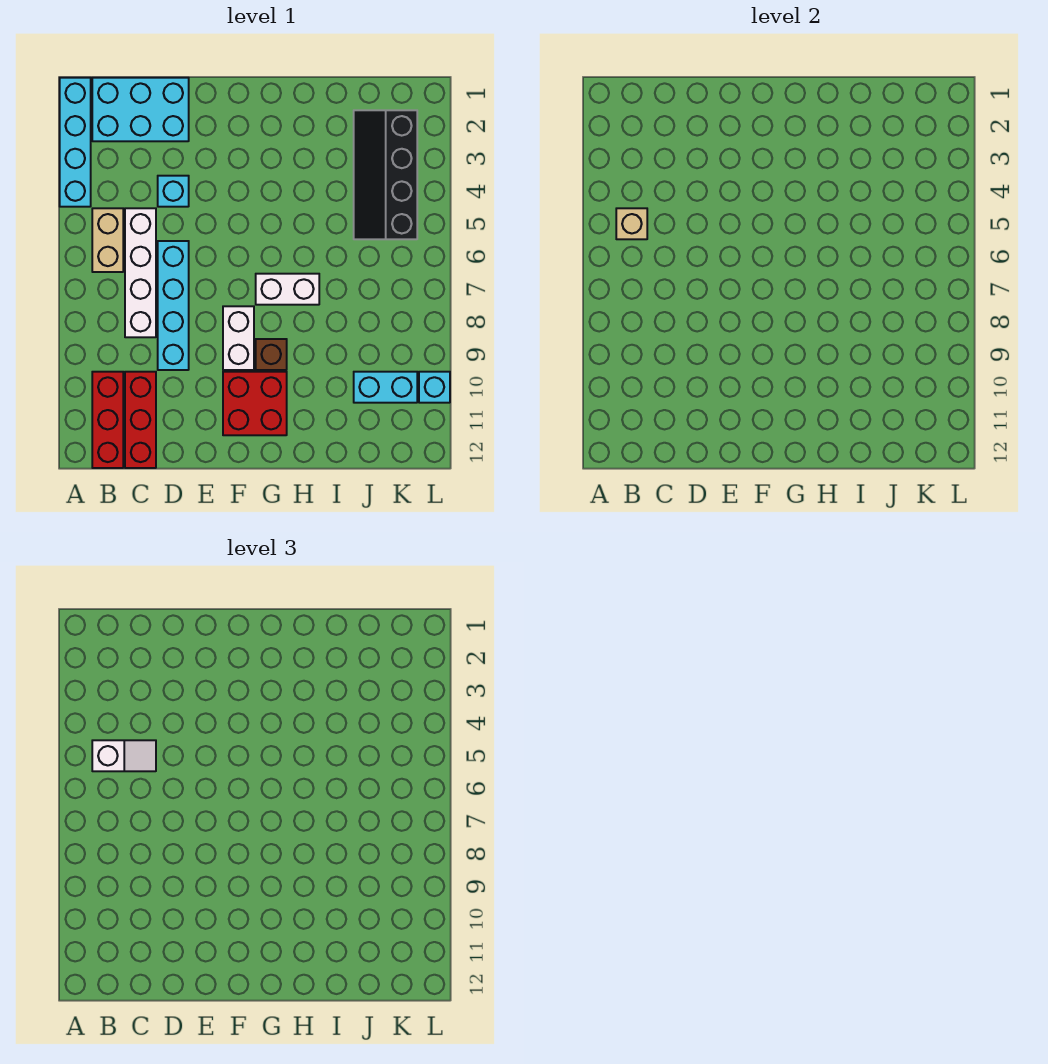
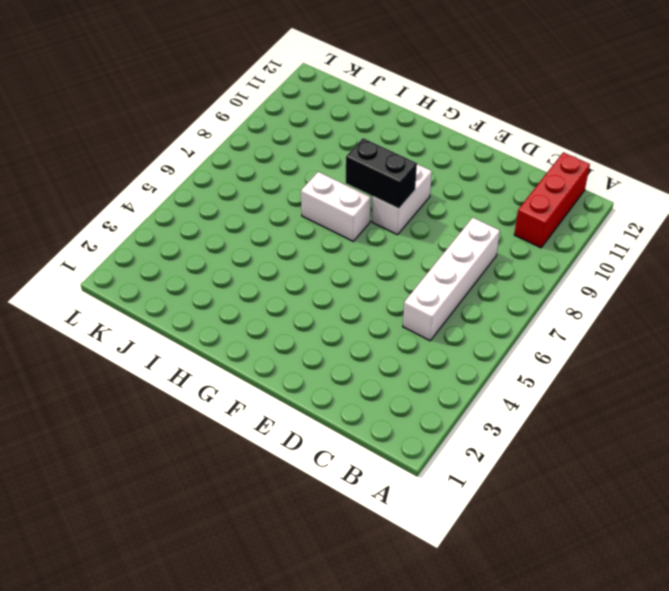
black 1x2 brick [346,138,417,209] -> none
none -> cyan 1x4 brick [60,78,91,207]
none -> cyan 2x3 brick [92,78,189,141]
none -> tan 1x2 brick [92,208,123,272]

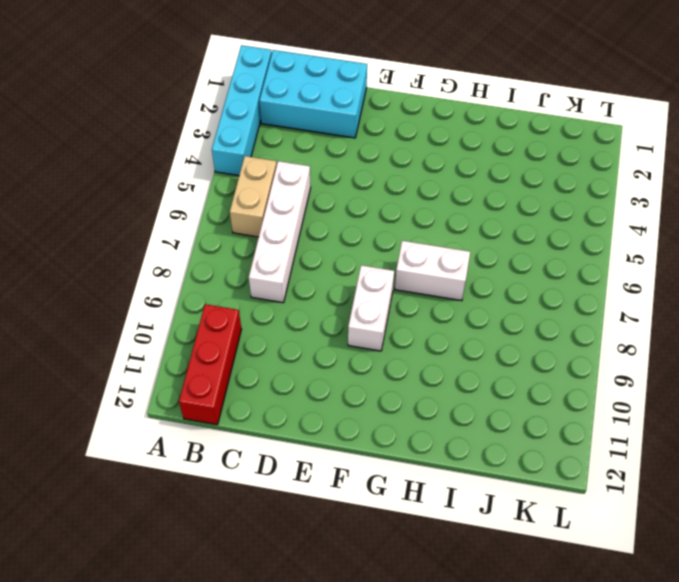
none -> red 1x3 brick [125,372,156,468]
none -> cyan 1x1 brick [158,176,189,207]
none -> cyan 1x4 brick [158,241,189,370]

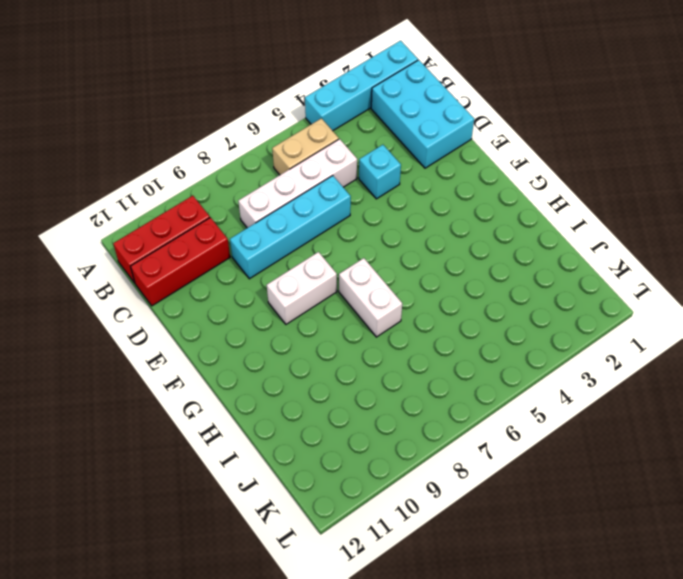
none -> red 2x2 brick [223,372,287,435]
none -> brown 1x1 brick [256,339,287,370]
none -> black 2x4 slope [354,110,417,239]

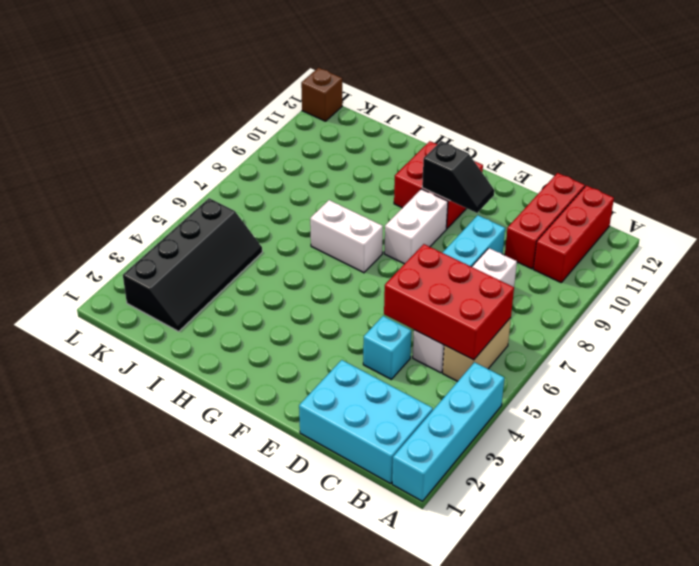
red 2x3 brick [384,244,514,360] -> tan 1x1 brick [616,208,647,239]
black 1x2 slope [422,141,494,213] -> none
brown 1x1 brick [301,68,342,121] -> brown 1x1 brick moved to [256,339,287,370]
none -> cyan 1x2 brick [354,372,417,403]
none -> cyan 1x1 brick [419,372,450,403]
none -> white 1x2 slope [92,740,156,771]

